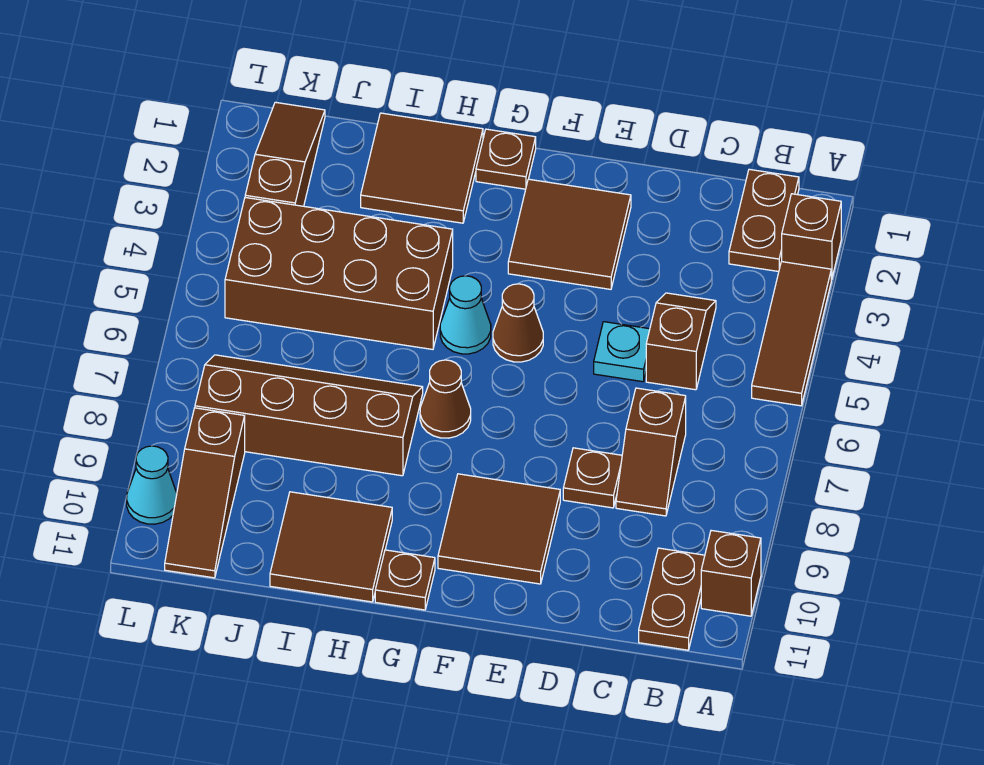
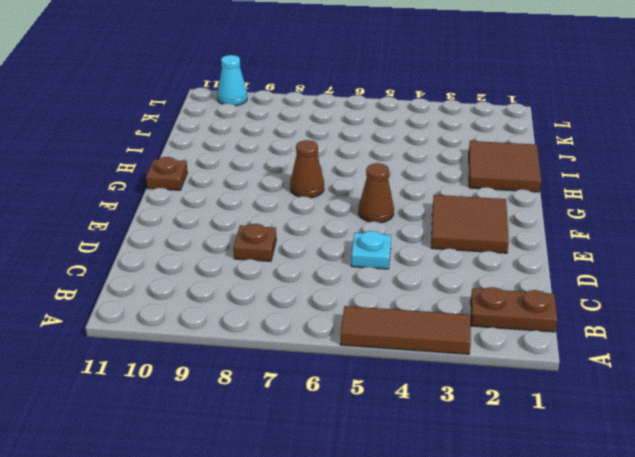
none -> brown 1x1 brick [782,194,841,280]
none -> brown 1x1 brick [701,530,761,616]
none -> brown 1x2 plate [639,548,705,650]

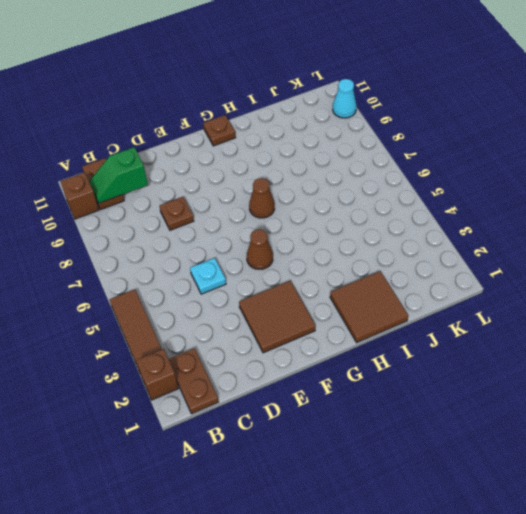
green 1x2 slope [89,147,148,203] -> none
none -> brown 1x2 slope [646,293,716,390]
none -> brown 1x2 slope [616,388,686,516]
none -> brown 2x2 tile [438,474,560,584]

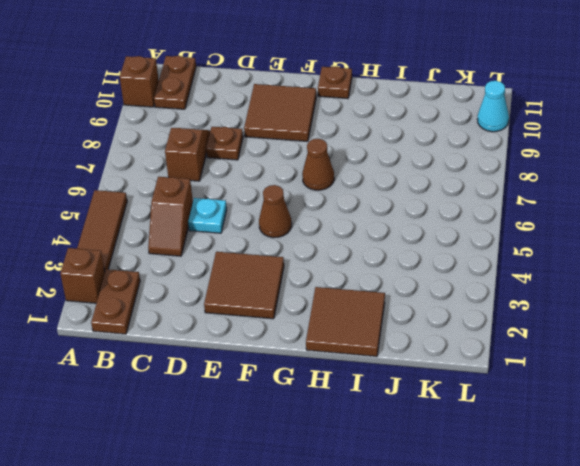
none -> brown 1x1 plate [476,129,536,189]
none -> cyan 1x1 cone [440,276,491,354]
none -> brown 2x4 brick [225,198,453,349]

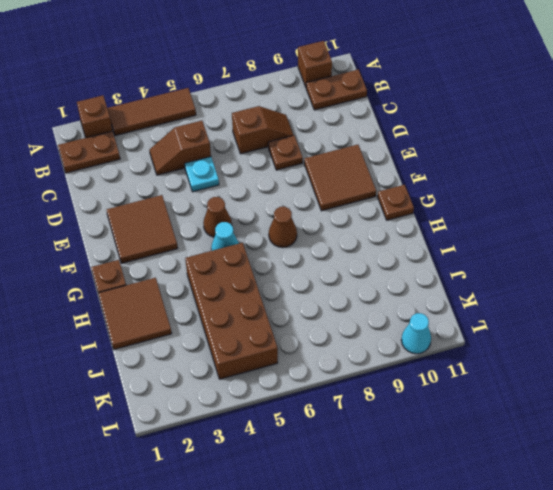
none -> brown 2x4 slope [195,355,423,476]
none -> brown 2x2 tile [270,492,392,602]
none -> brown 1x3 slope [245,102,325,206]

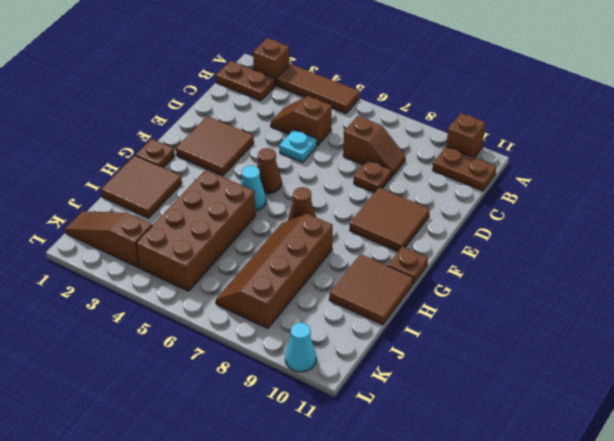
none -> brown 1x3 slope [165,408,245,578]

